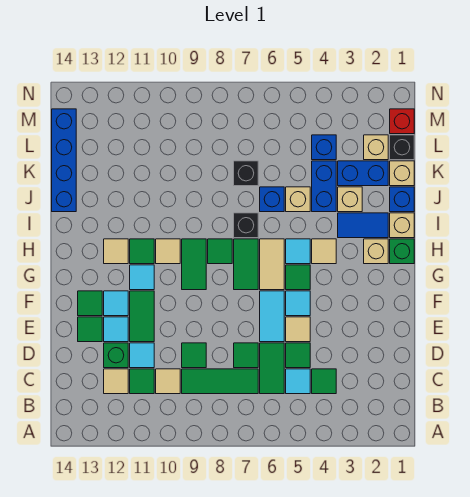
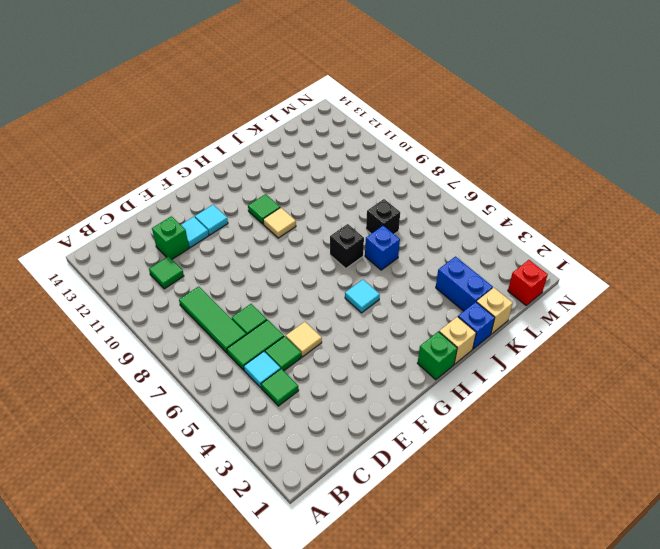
none -> tan 1x1 tile [156,369,180,394]
none -> tan 1x1 tile [104,369,128,394]
none -> green 1x1 tile [182,343,206,368]
none -> cyan 1x1 tile [130,343,154,368]

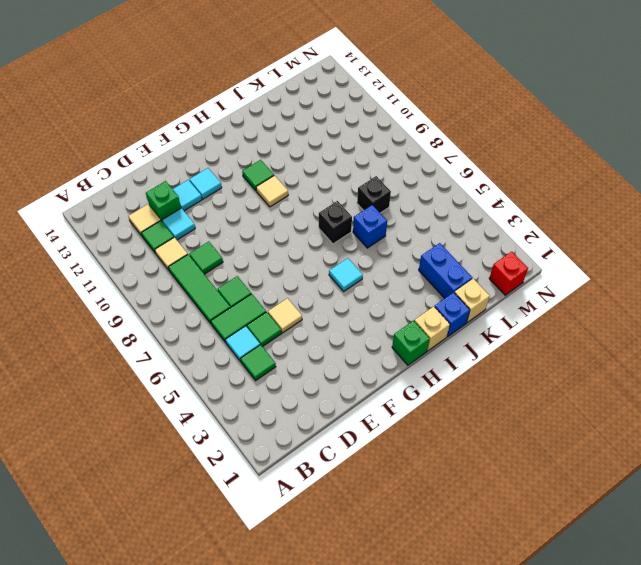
none -> cyan 1x2 tile [260,291,284,342]
none -> green 1x2 tile [130,291,154,342]
none -> green 1x1 tile [78,317,102,342]
none -> cyan 1x1 tile [286,291,310,316]

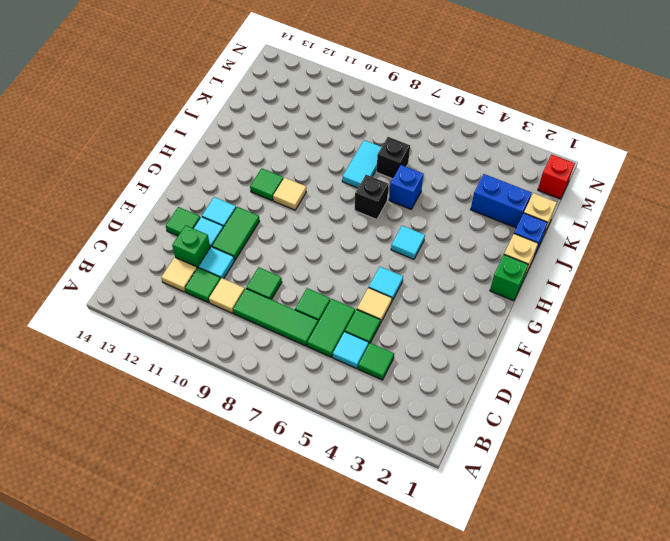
cyan 1x2 tile [342,140,382,188] -> cyan 1x2 tile moved to [260,291,284,342]
none -> green 1x1 tile [78,291,102,316]
none -> green 1x1 tile [286,265,310,290]
none -> tan 1x2 tile [260,239,284,290]
none -> green 1x2 tile [234,239,258,290]

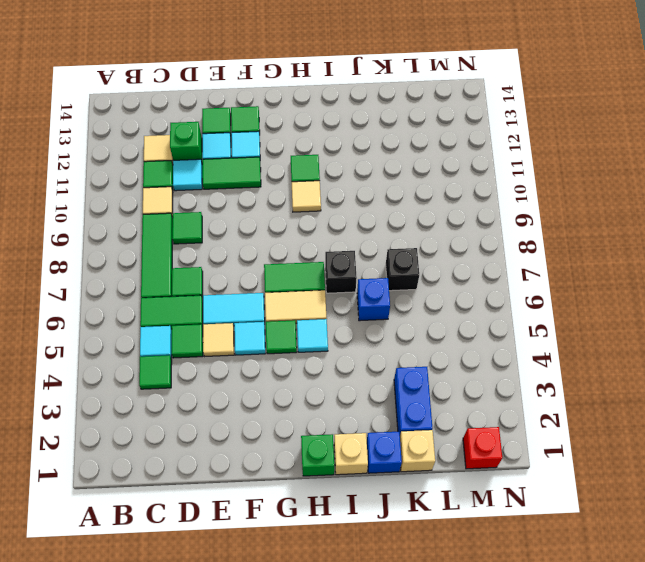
none -> green 1x2 tile [182,239,206,290]
none -> cyan 1x1 tile [130,265,154,290]
none -> tan 1x1 brick [364,239,388,264]
none -> tan 1x1 tile [312,239,336,264]

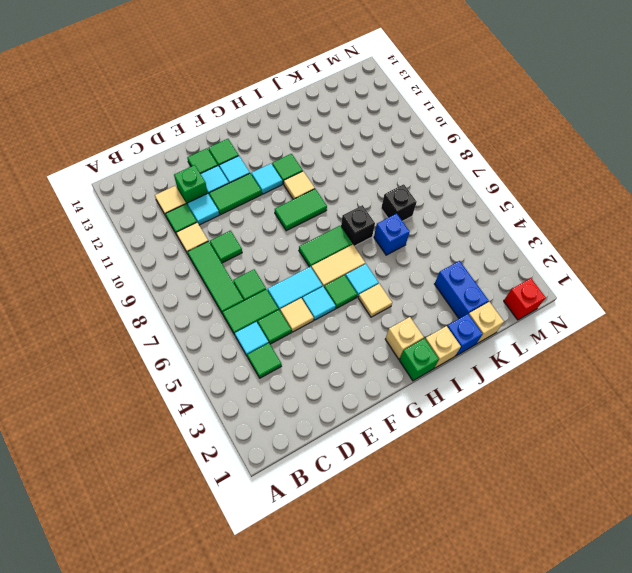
none -> green 1x1 tile [208,239,232,264]
none -> tan 1x1 tile [104,239,128,264]
none -> blue 1x2 tile [338,213,388,238]
none -> tan 1x1 brick [338,187,362,212]

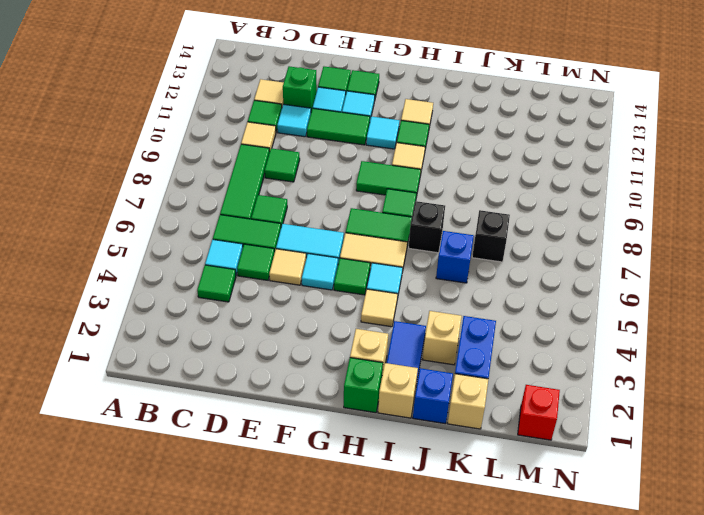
none -> blue 1x2 brick [312,161,336,212]
none -> tan 1x1 brick [286,187,310,212]
none -> blue 1x4 brick [52,109,76,212]
none -> black 1x1 brick [390,135,414,160]

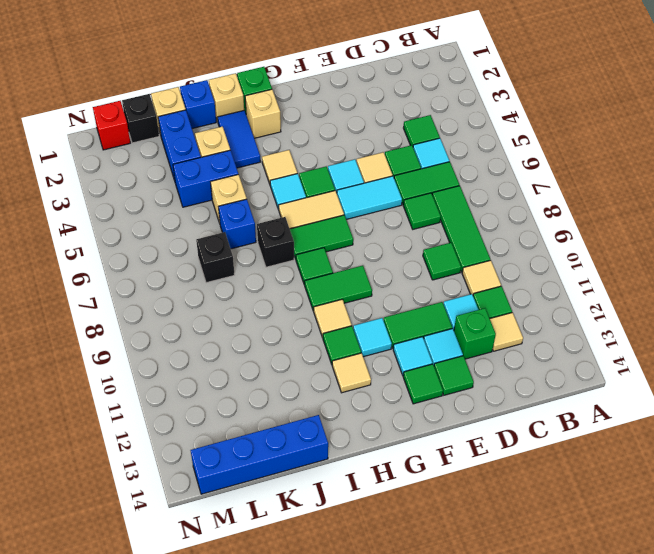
none -> tan 1x1 brick [364,135,388,160]
none -> blue 1x1 brick [312,135,336,160]

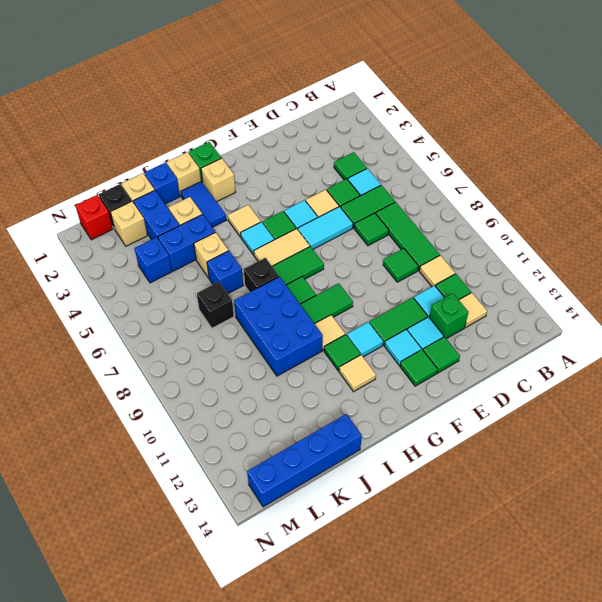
blue 2x3 brick [234,277,323,376] -> none

